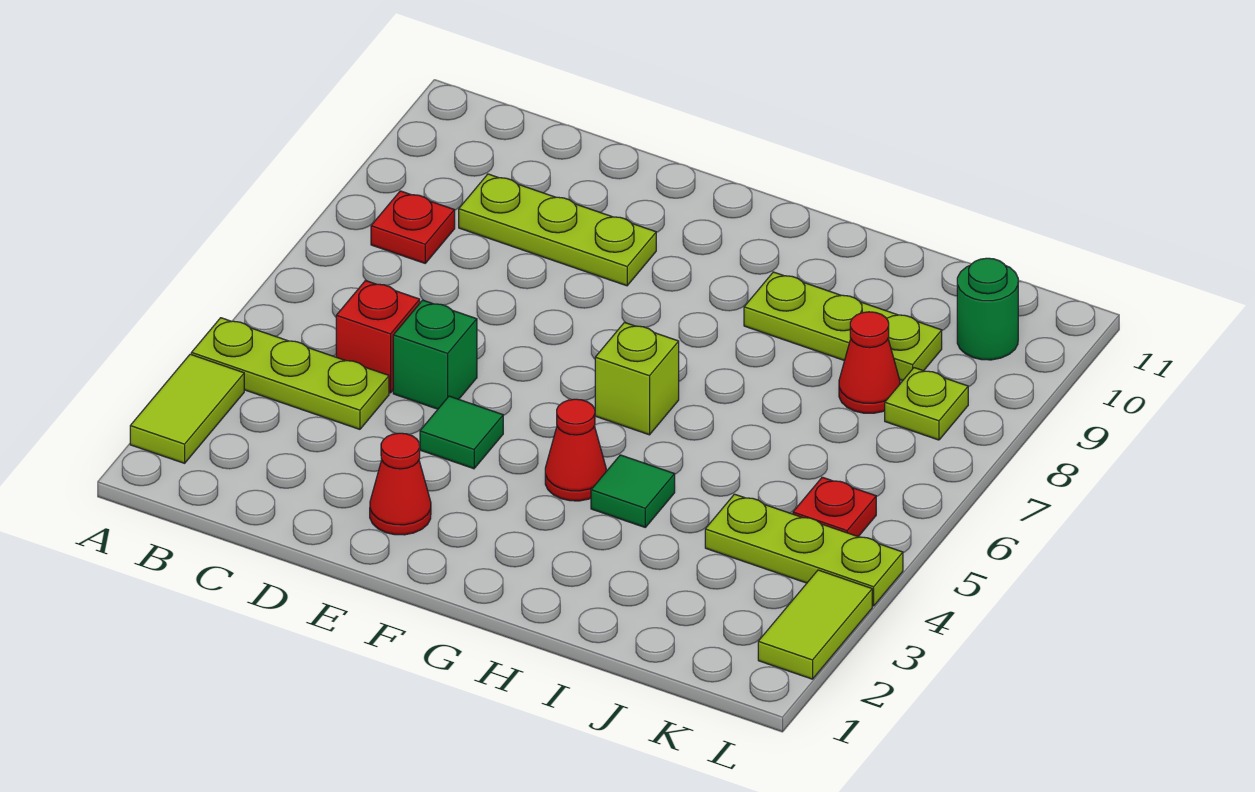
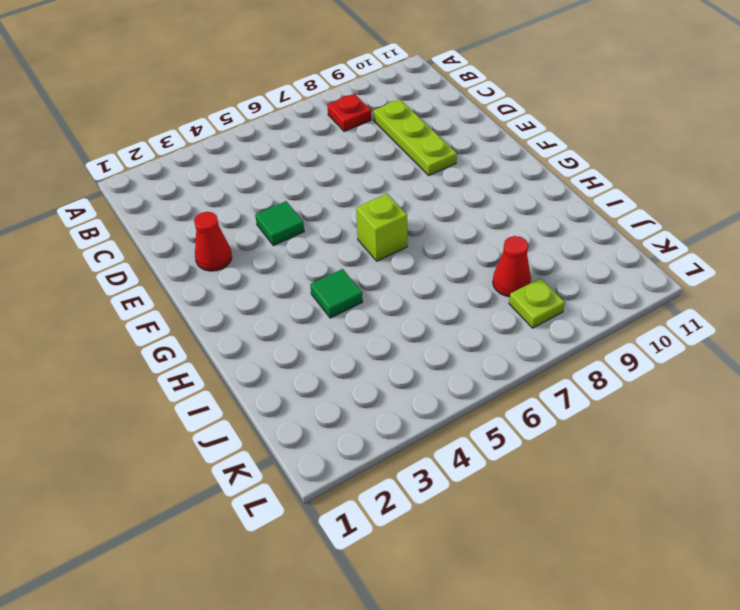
none -> lime 1x2 tile [130,354,244,463]
none -> lime 1x3 plate [191,318,389,429]
none -> red 1x1 brick [336,280,420,393]

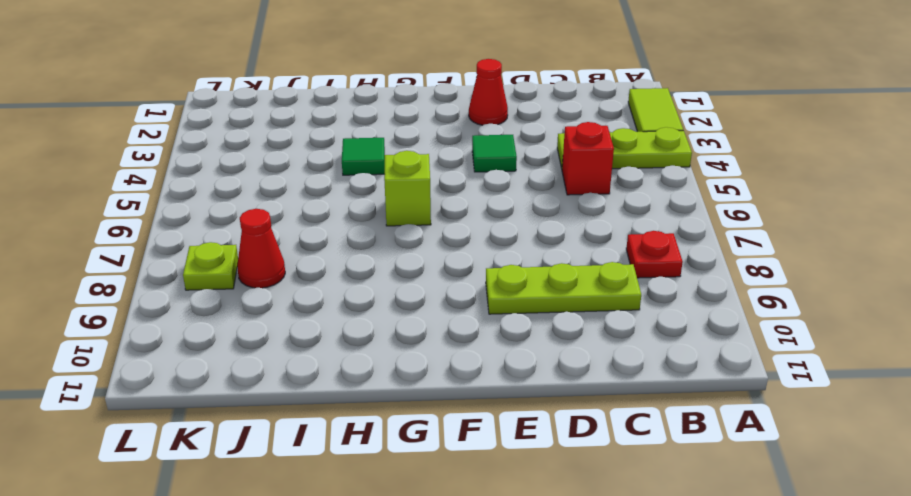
none -> green 1x1 brick [393,300,477,409]
none -> red 1x1 cone [545,399,606,501]
none -> lime 1x3 plate [744,272,942,381]

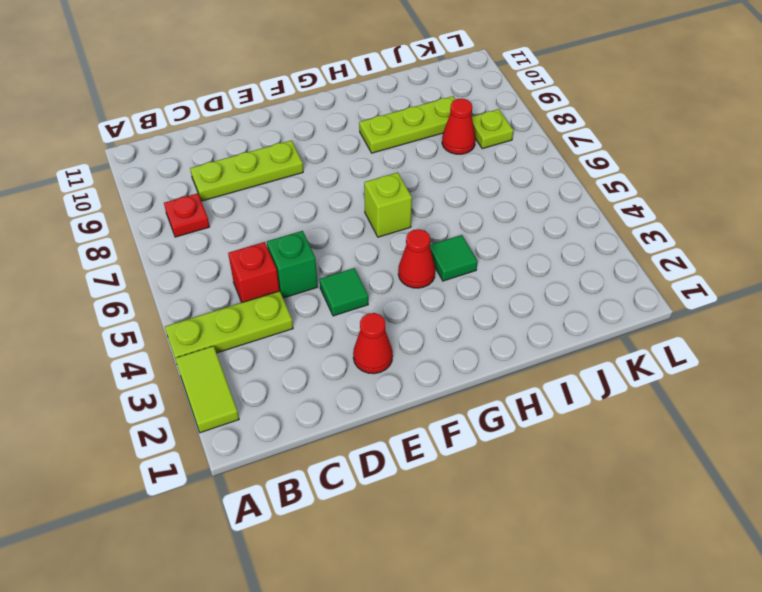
none -> lime 1x3 plate [705,494,903,606]
none -> red 1x1 plate [793,477,876,537]
none -> green 1x1 round brick [957,258,1018,360]

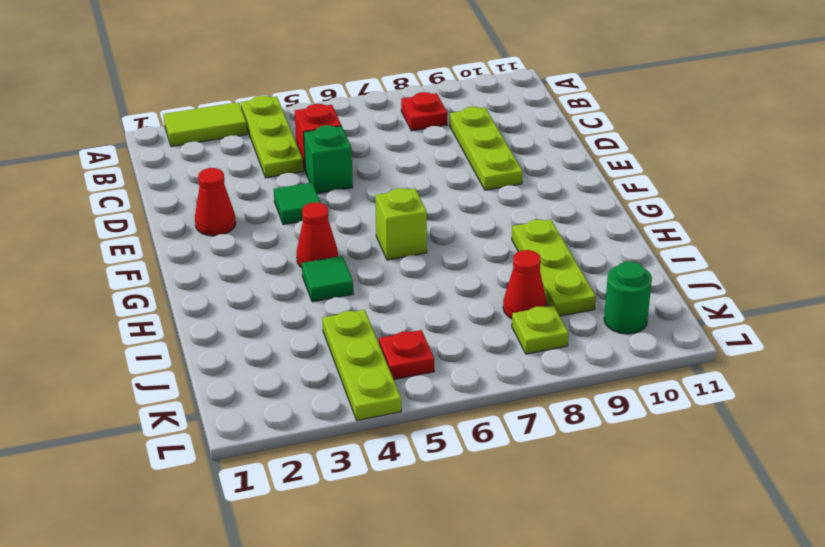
none -> lime 1x2 tile [758,570,872,679]

